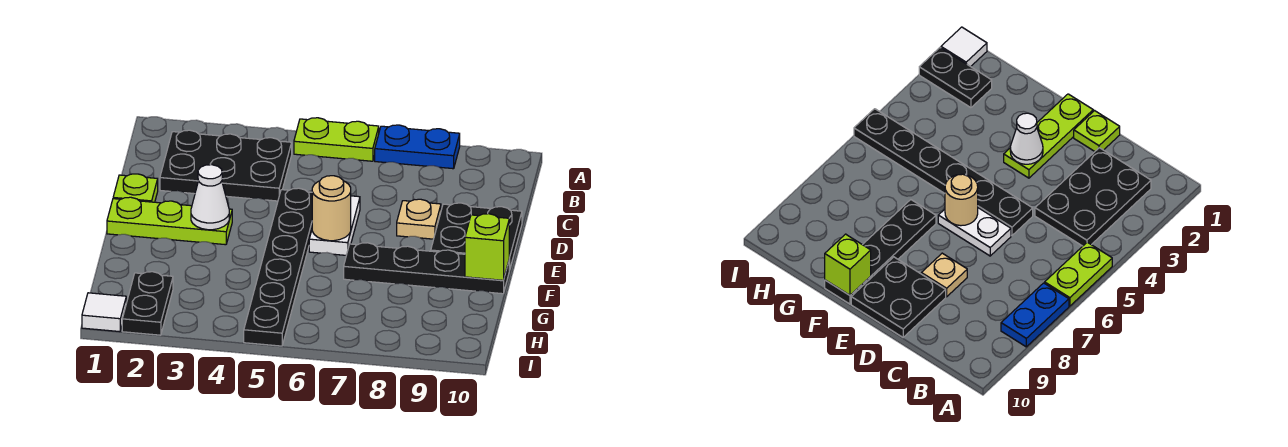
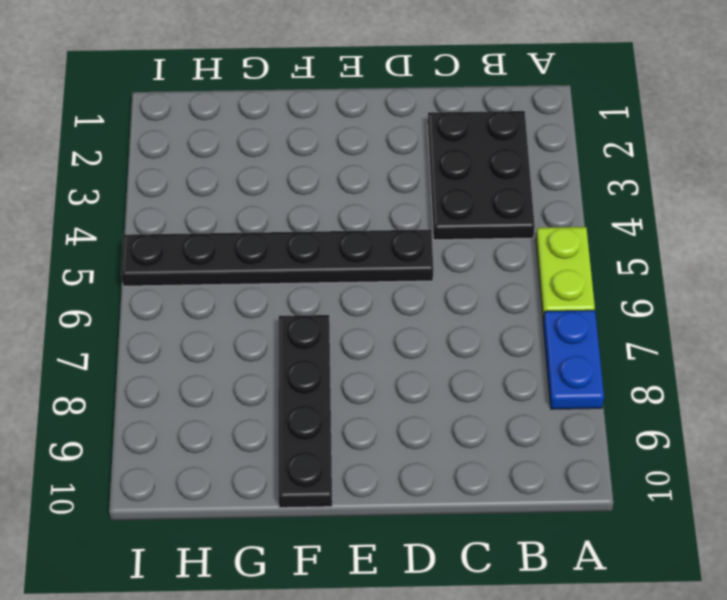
none -> lime 1x1 plate [113,174,158,202]
none -> white 1x2 plate [309,196,360,255]
none -> tan 1x1 plate [397,199,441,239]

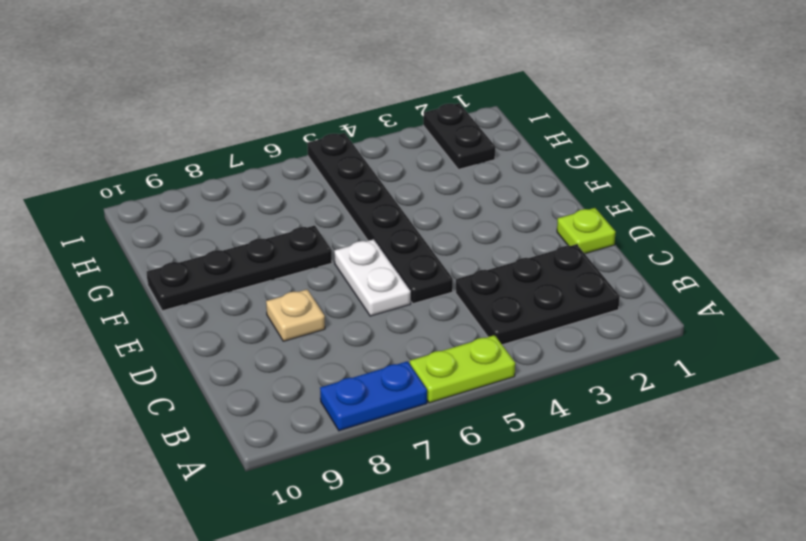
none -> black 2x2 plate [431,203,522,270]
none -> lime 1x3 plate [107,197,232,245]
none -> white 1x1 tile [82,293,126,332]

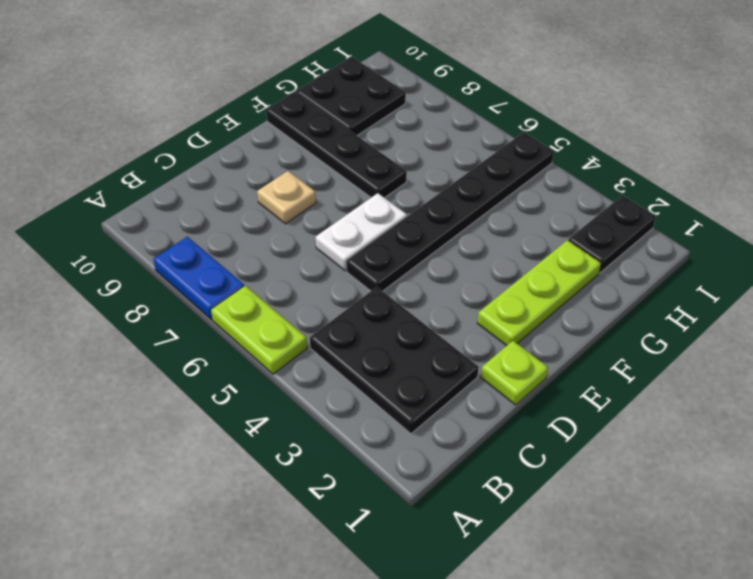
lime 1x3 plate [477,240,601,346] -> lime 1x3 plate turned to [107,197,232,245]
black 2x2 plate [296,57,406,136] -> black 2x2 plate moved to [431,203,522,270]
none -> white 1x1 tile [82,293,126,332]
none -> white 1x1 cone [191,164,229,230]
none -> tan 1x1 round brick [312,176,351,241]

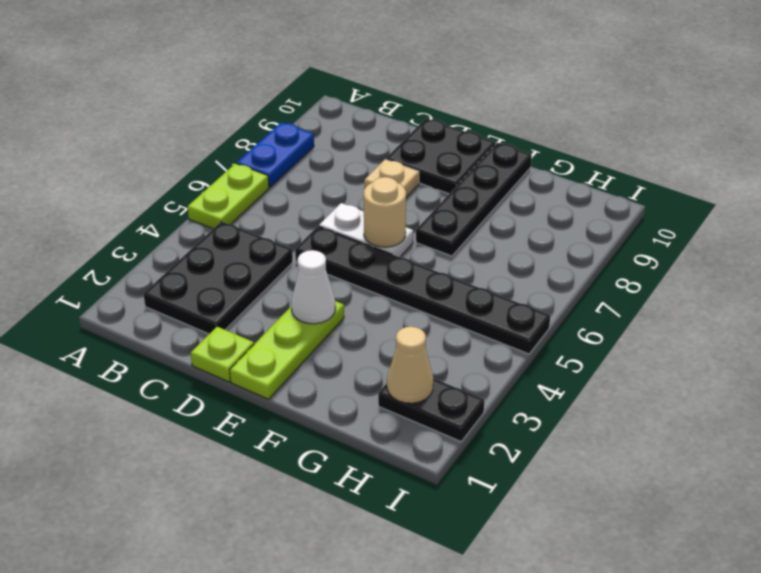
tan 1x1 cone [387,327,433,403] -> none
none -> white 1x1 tile [82,293,126,332]
none -> lime 1x1 brick [465,214,509,280]

